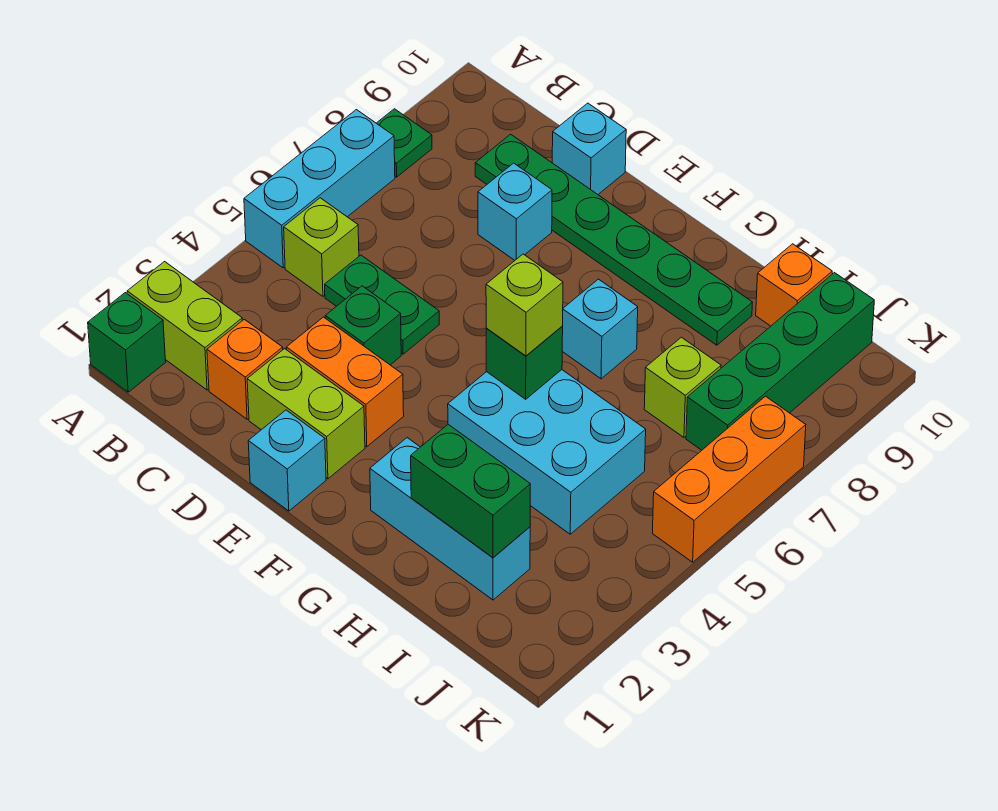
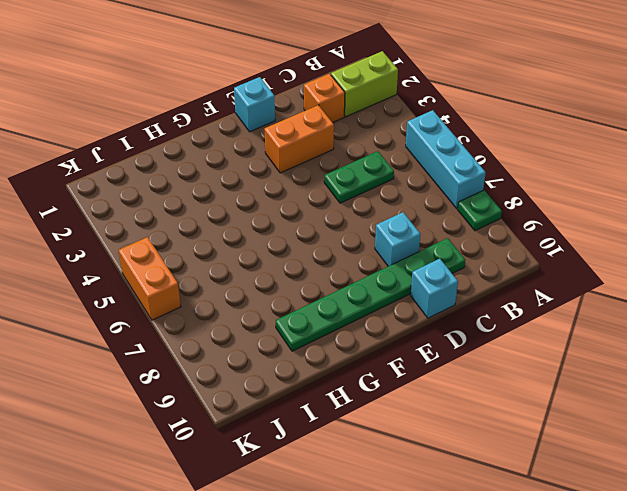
orange 1x2 brick [119,237,181,320] -> orange 1x3 brick [652,396,806,562]
none -> green 1x1 brick [88,293,166,392]
none -> lime 1x1 brick [284,198,359,296]
none -> lime 1x2 brick [247,349,365,479]

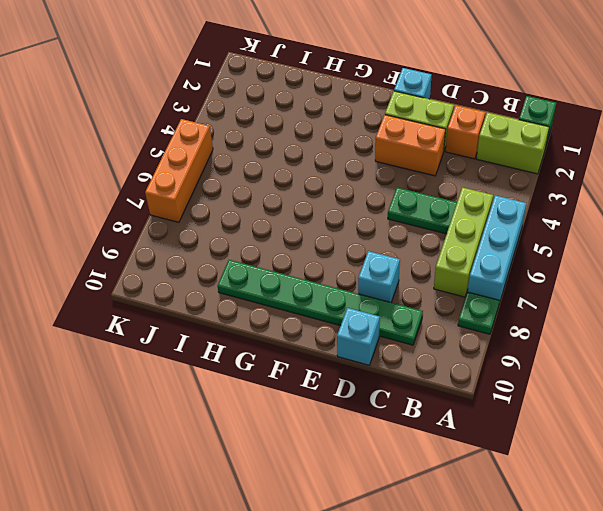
lime 1x3 brick [434,187,493,297] -> lime 1x1 brick [284,198,359,296]
none -> green 1x1 brick [325,286,401,365]
none -> cyan 1x3 brick [370,438,530,600]
none -> cyan 2x3 brick [448,370,646,534]

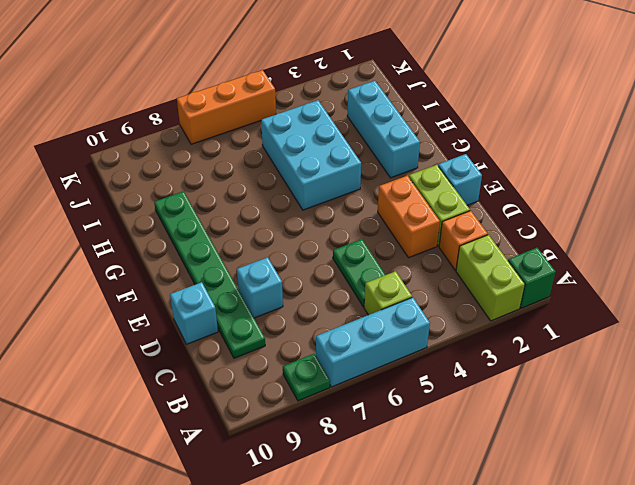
none -> green 1x1 brick [325,286,401,365]
none -> cyan 1x1 brick [562,279,638,379]
none -> lime 1x1 brick [644,337,721,437]

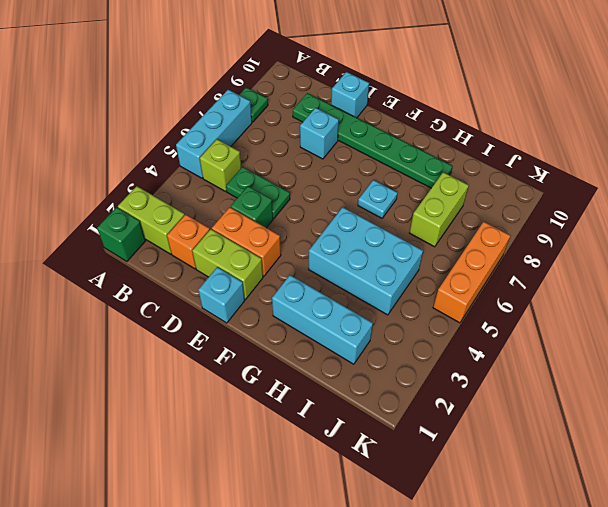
cyan 1x1 plate [358,180,398,218] -> cyan 1x1 brick [562,279,638,379]
lime 1x2 brick [410,172,469,247] -> lime 1x1 brick [644,337,721,437]
none -> orange 1x1 brick [756,244,832,326]
none -> green 1x4 brick [686,273,874,450]
none -> green 1x1 brick [486,326,563,399]

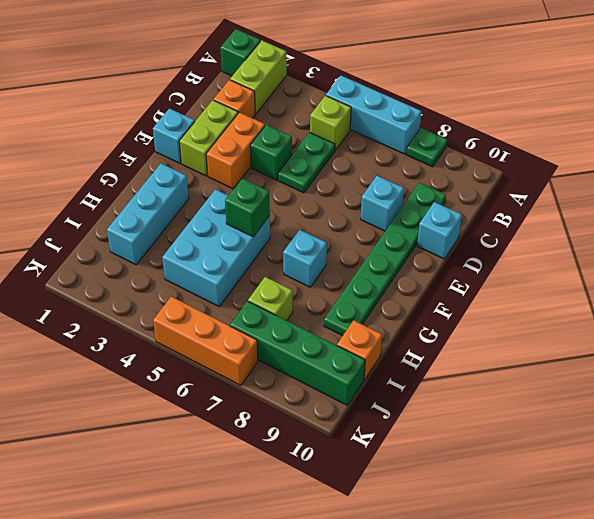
none -> green 1x2 brick [411,424,530,557]
none -> lime 1x1 brick [486,254,563,356]

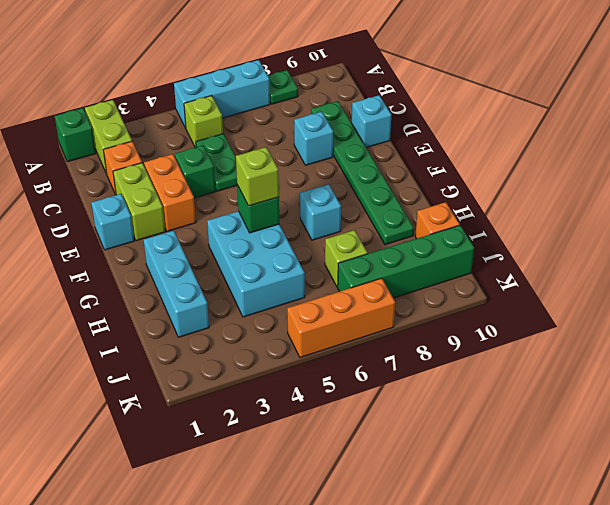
none -> green 1x2 brick [411,424,530,557]

